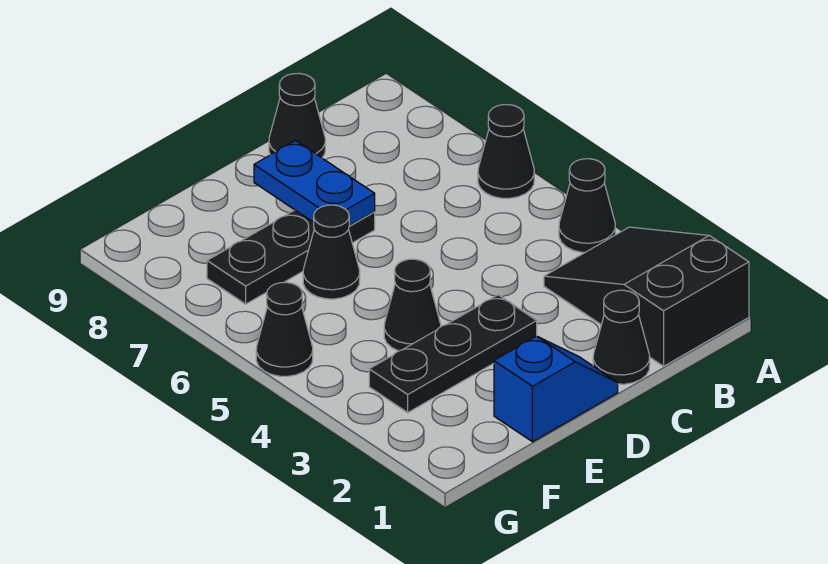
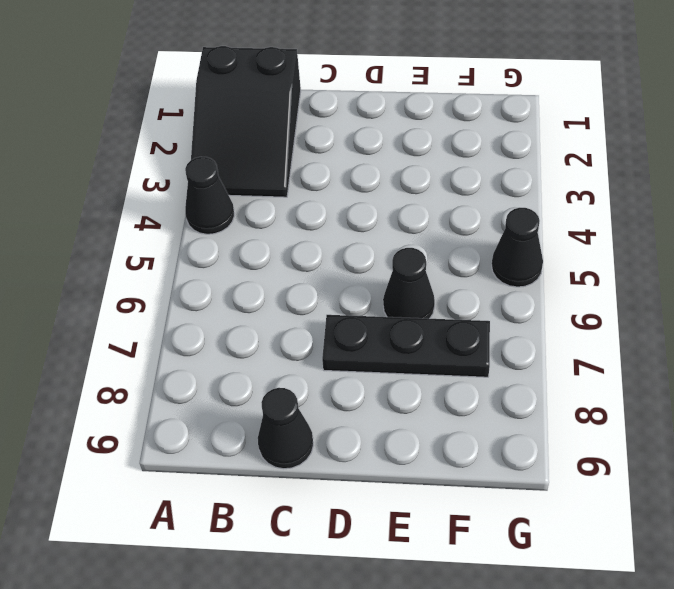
none -> black 1x1 cone [478,105,534,198]
none -> black 1x1 cone [593,290,650,384]
none -> blue 1x2 slope [494,336,618,442]

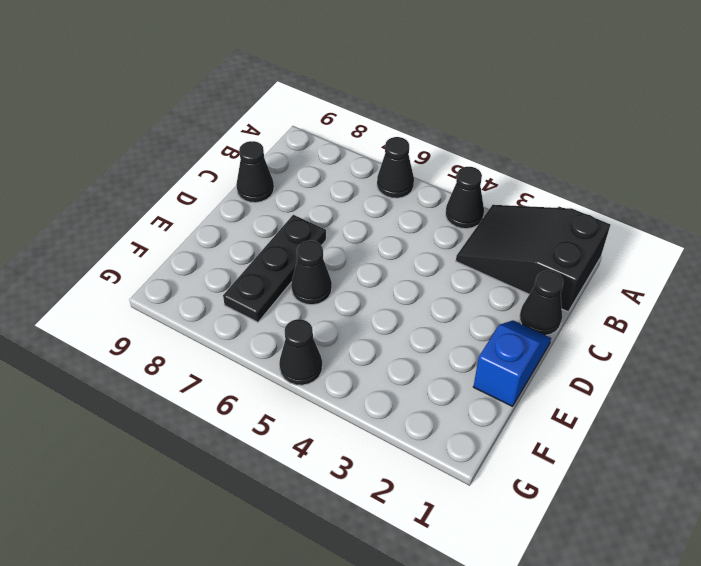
none -> black 1x3 plate [369,295,537,412]
none -> black 1x1 cone [384,259,441,351]
none -> blue 1x2 plate [254,141,375,226]

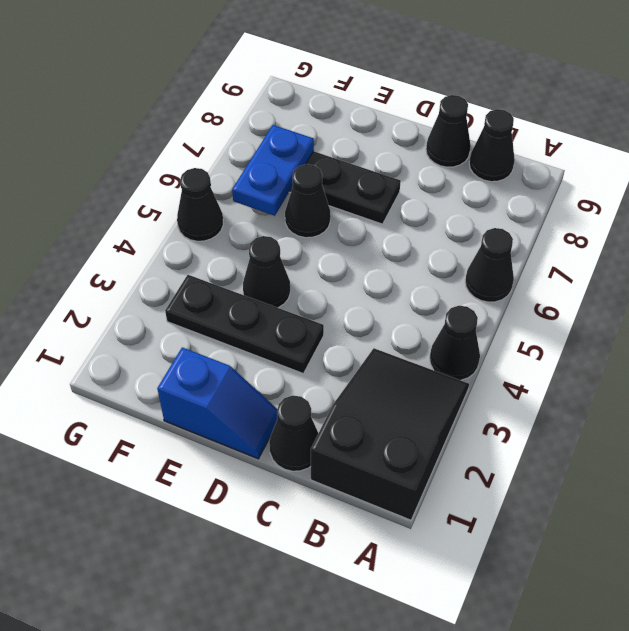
black 1x1 cone [469,109,515,182] -> none
blue 1x2 plate [232,125,314,216] -> blue 1x2 plate moved to [254,141,375,226]

